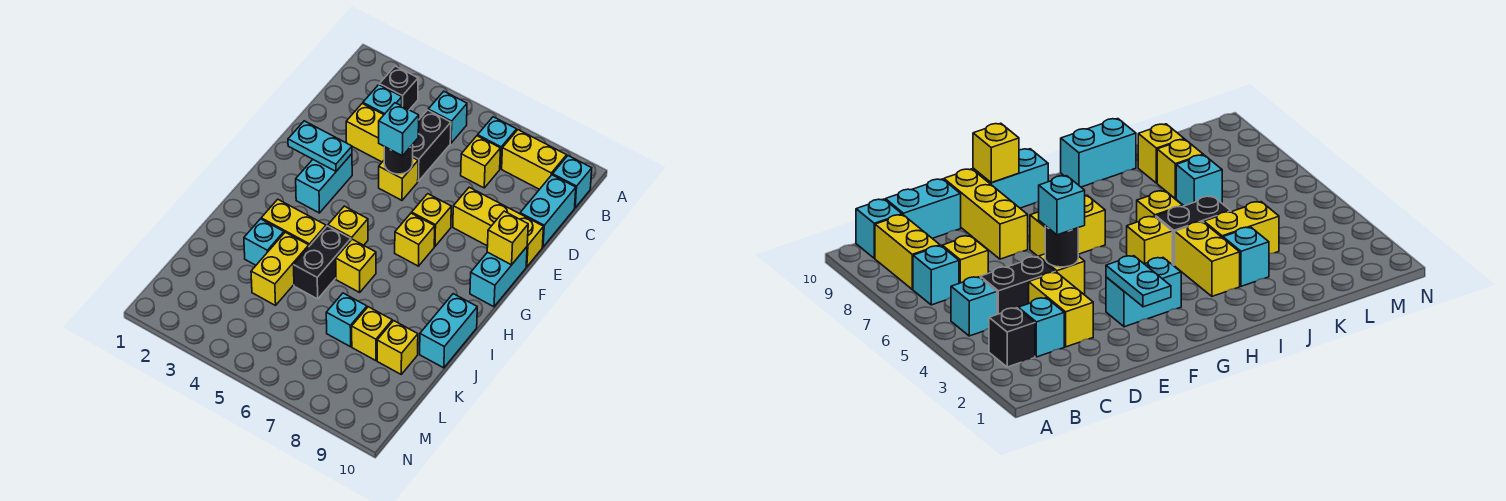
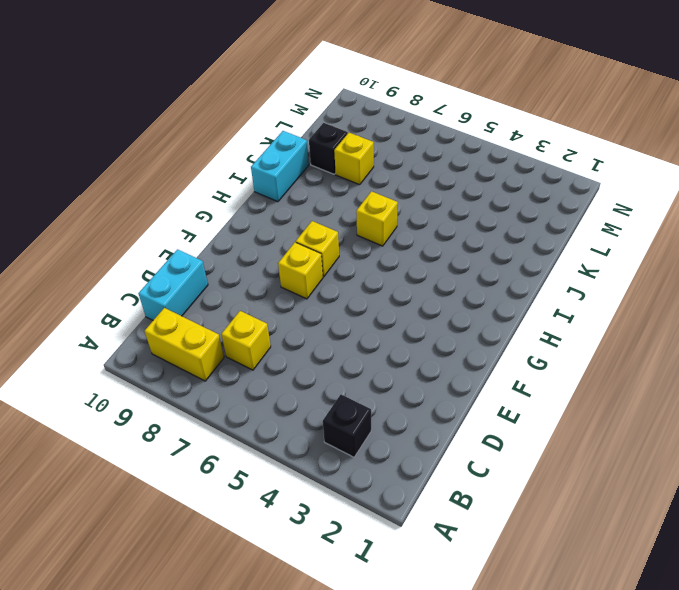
black 1x1 brick [309,123,348,174] -> yellow 1x1 brick [377,321,418,374]
none -> cyan 1x1 brick [428,92,467,143]
none -> cyan 1x1 brick [478,117,517,169]
none -> cyan 1x1 brick [553,156,592,208]
none -> cyan 1x1 brick [363,85,402,114]

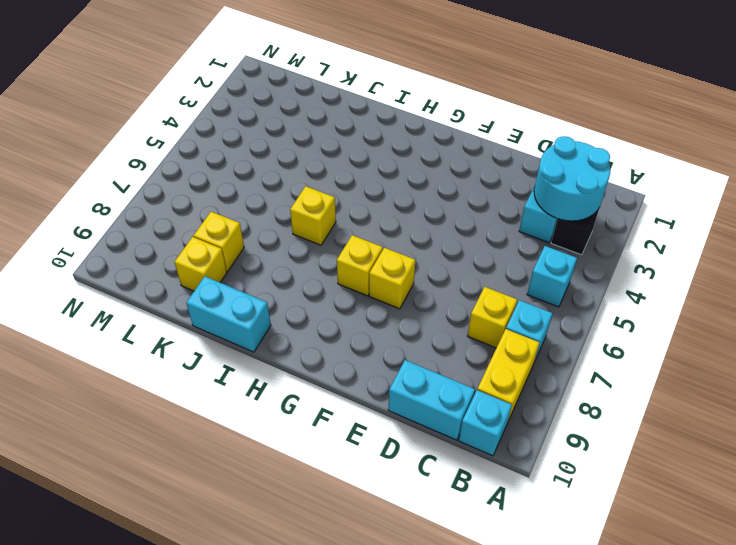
cyan 2x2 round brick [534,136,610,221] -> none
none -> black 1x2 brick [413,110,451,181]
none -> yellow 1x2 brick [346,103,384,162]
none -> yellow 1x1 brick [379,158,418,200]
none -> yellow 1x3 brick [453,187,544,267]

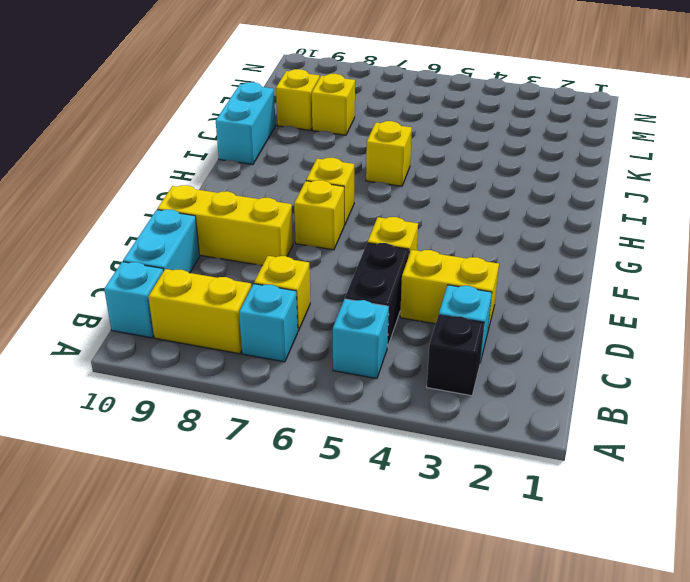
none -> cyan 1x2 brick [296,154,352,213]
none -> cyan 1x2 brick [470,247,527,307]
none -> yellow 1x1 brick [328,206,368,245]
none -> yellow 1x2 brick [261,199,326,246]

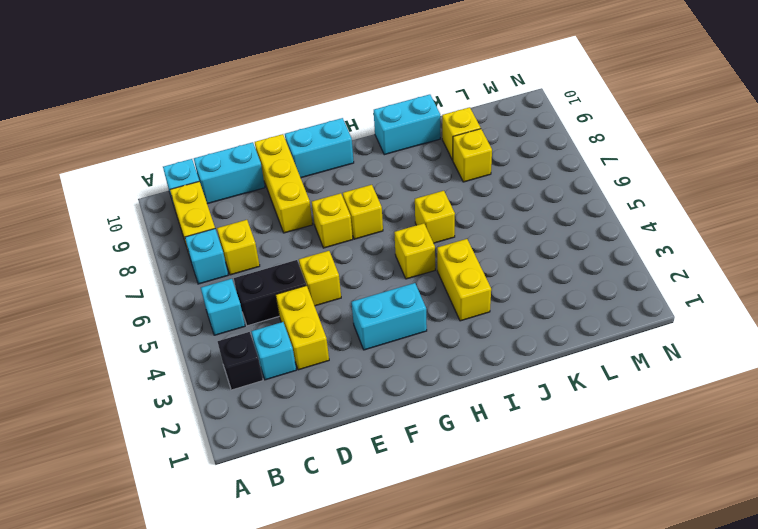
none -> black 1x2 brick [294,226,351,299]
none -> cyan 1x1 brick [244,219,284,265]
none -> yellow 1x2 brick [251,232,309,305]
none -> cyan 1x1 brick [326,293,367,347]

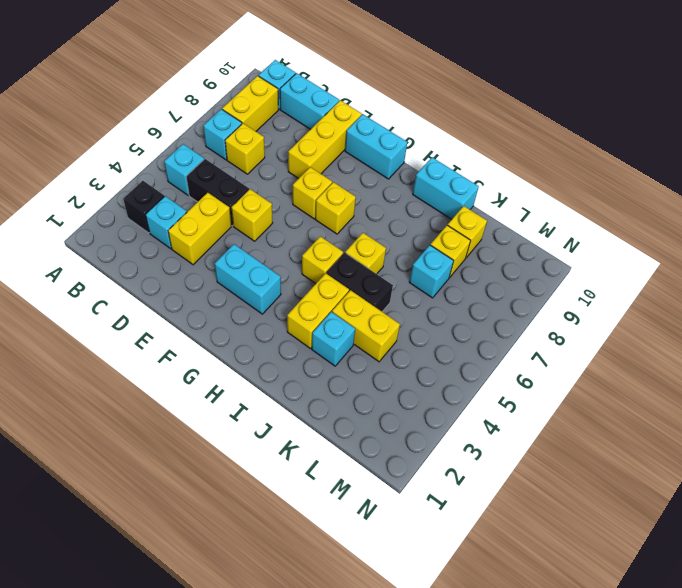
none -> black 1x1 round brick [384,144,413,174]
none -> cyan 1x2 plate [288,121,352,171]
none -> yellow 1x1 brick [487,211,528,265]
none -> cyan 1x1 brick [379,103,419,156]

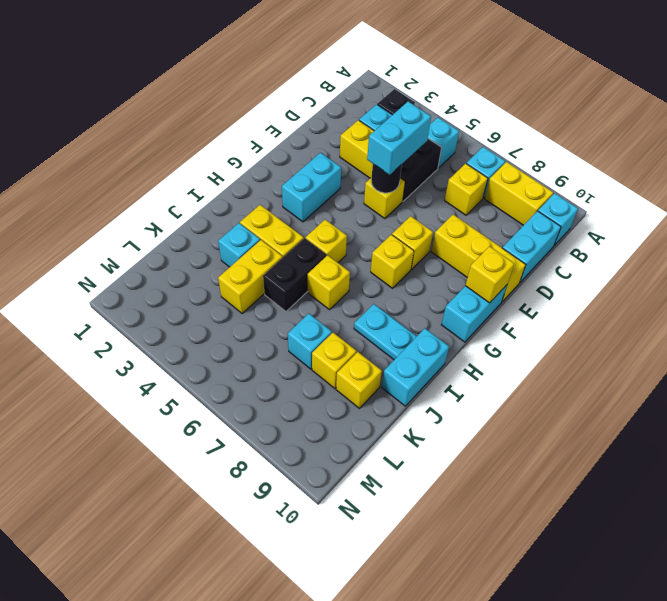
cyan 1x2 brick [367,102,431,175] -> cyan 1x1 brick [379,103,419,156]
cyan 1x2 plate [354,304,417,360] -> cyan 1x2 plate moved to [288,121,352,171]

